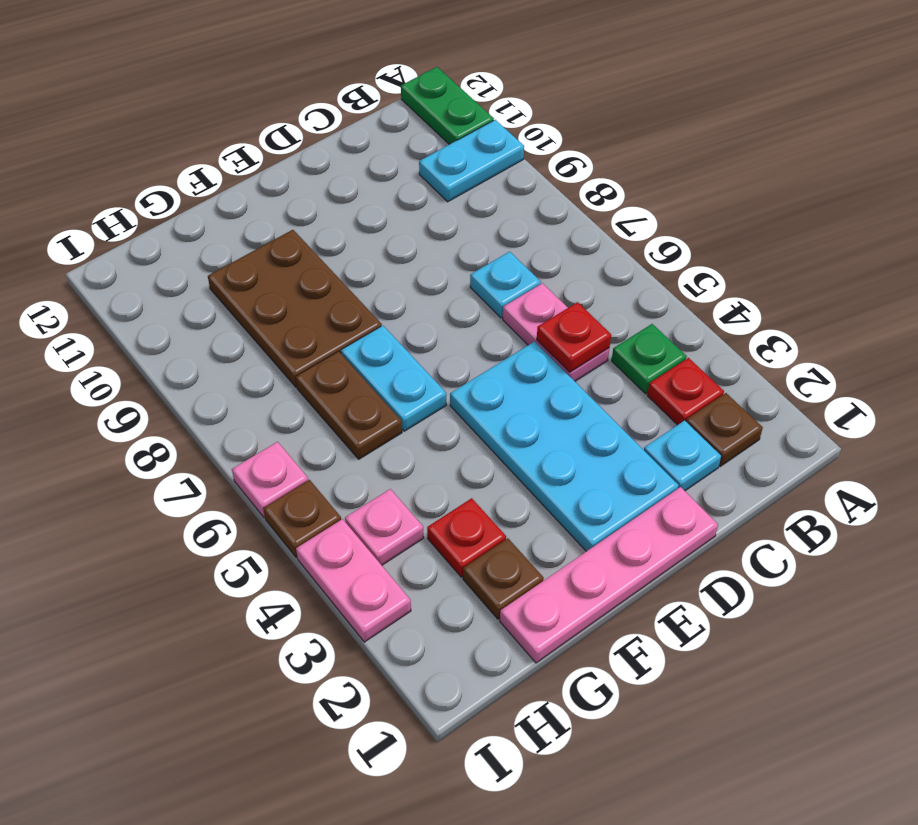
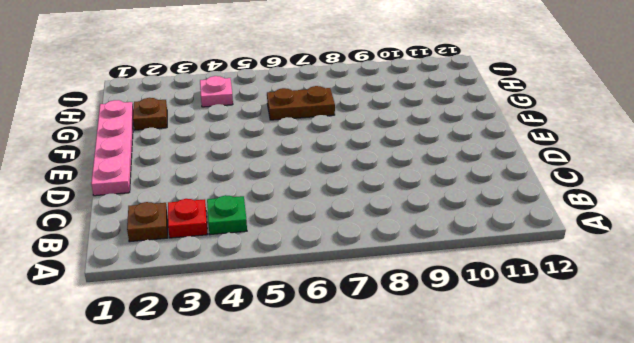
none -> cyan 1x2 plate [419,120,524,202]
none -> green 1x2 plate [401,67,494,144]
none -> cyan 1x1 plate [644,420,721,491]

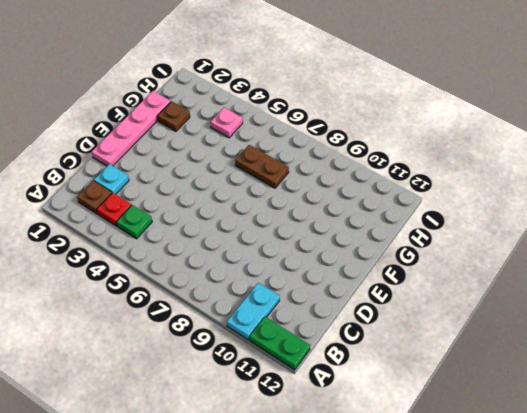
none -> pink 1x2 plate [503,283,609,381]
none -> cyan 1x1 plate [470,252,541,318]
none -> cyan 2x4 plate [450,342,679,551]

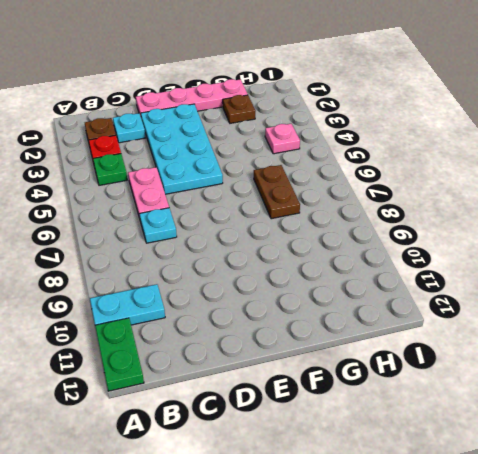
none -> cyan 1x2 plate [341,326,446,431]
none -> brown 2x3 plate [208,230,382,387]
none -> red 1x1 plate [427,498,506,577]

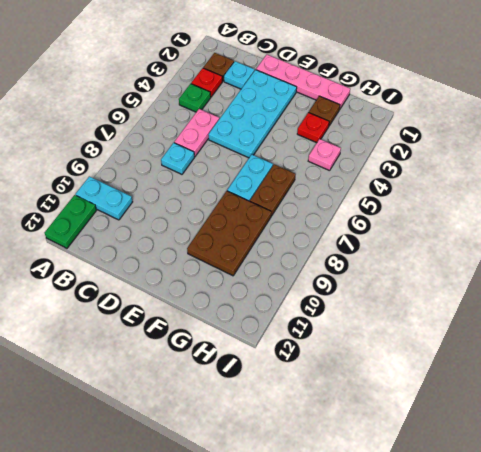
none -> pink 1x2 plate [296,519,411,642]
none -> brown 1x1 plate [263,480,341,558]
none -> pink 1x1 plate [232,442,308,518]

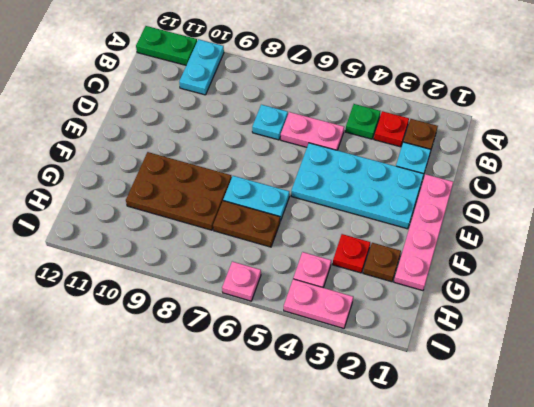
none -> brown 1x1 plate [263,480,341,558]
none -> red 1x1 plate [537,302,611,372]

